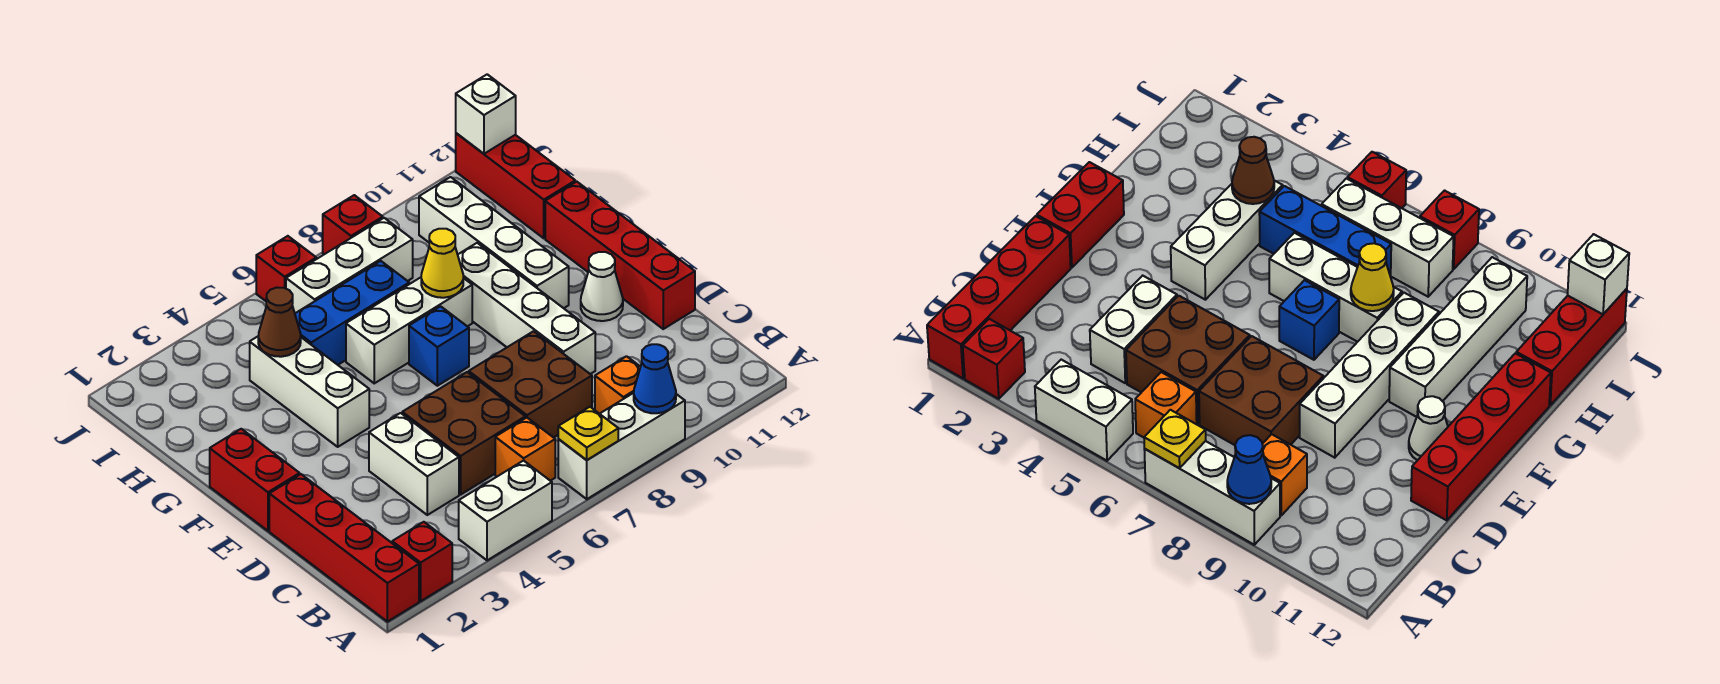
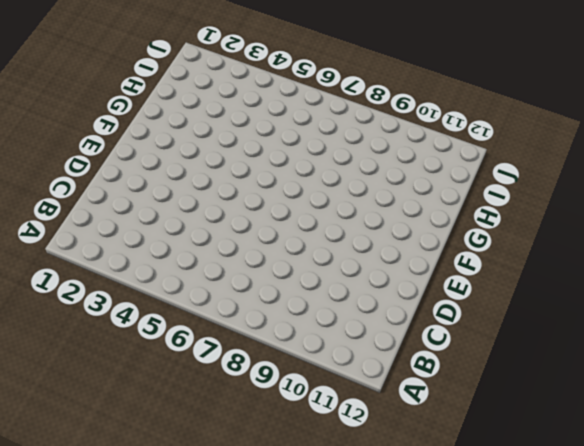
none -> red 1x4 brick [269,474,419,622]
none -> red 1x1 brick [392,522,452,601]
none -> white 1x2 brick [459,460,552,560]

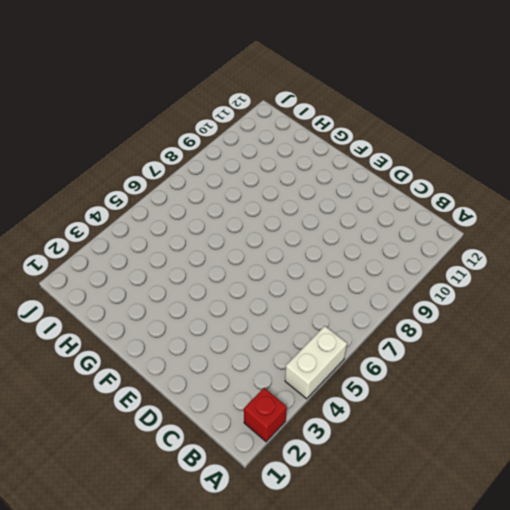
none -> red 1x4 brick [269,474,419,622]
none -> white 1x3 brick [558,393,685,499]
none -> orange 1x1 brick [495,418,555,481]

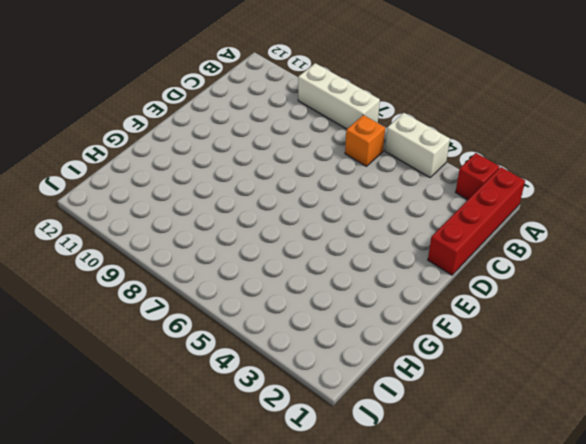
none -> orange 1x1 brick [595,356,640,414]
none -> white 1x2 brick [369,413,459,515]
none -> brown 2x2 brick [402,372,525,495]

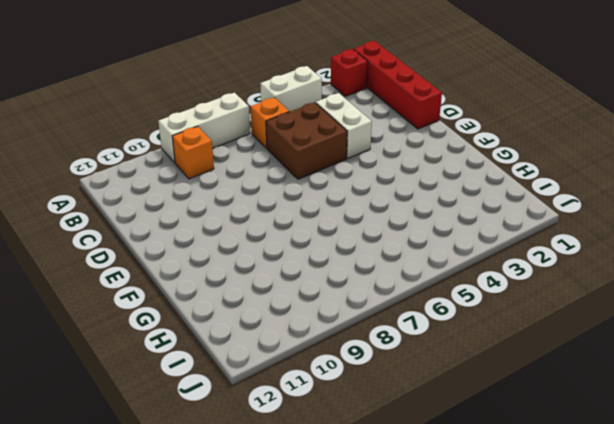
none -> brown 2x2 brick [469,331,592,438]
none -> white 1x4 brick [458,243,595,374]
none -> red 1x4 brick [545,182,695,329]

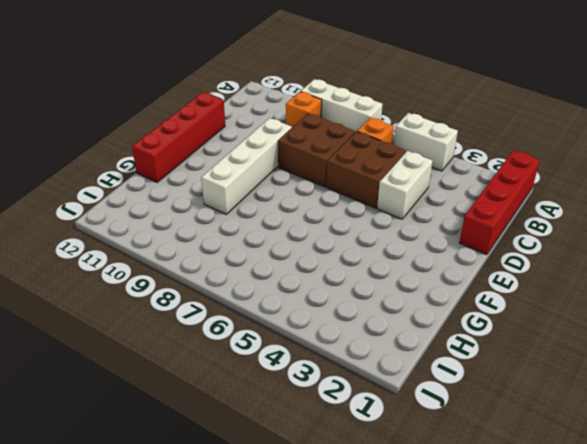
none -> red 1x1 brick [392,522,452,601]
none -> red 1x2 brick [210,429,300,531]
none -> white 1x1 cone [581,252,623,321]

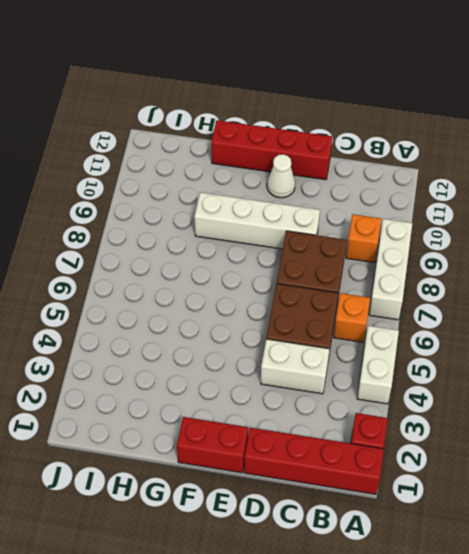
none -> white 1x3 brick [250,337,369,447]
none -> blue 1x1 brick [409,306,469,386]
none -> white 1x4 brick [419,177,569,308]

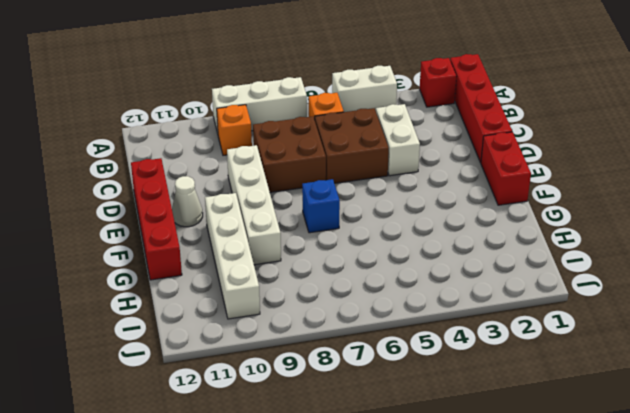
none -> white 1x3 brick [250,337,369,447]
none -> white 1x3 brick [346,277,472,383]
none -> blue 1x3 brick [295,261,409,365]

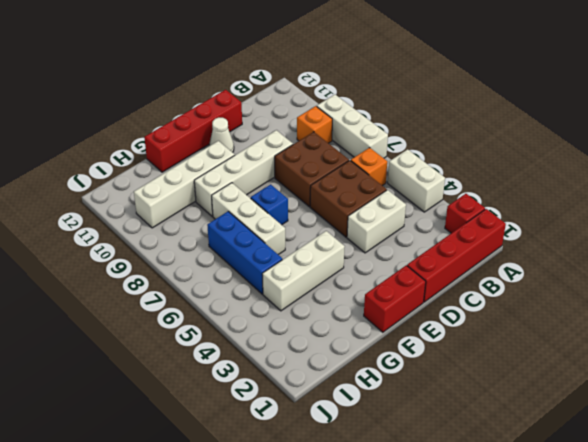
none -> red 1x3 brick [456,133,575,238]
none -> white 1x3 brick [286,218,413,313]
none -> red 1x1 brick [256,236,316,301]

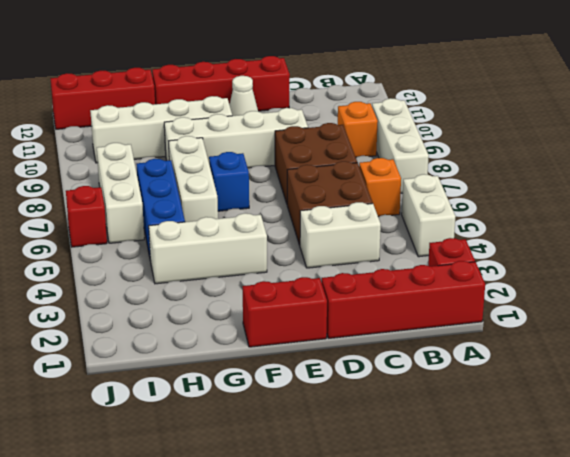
none -> red 1x1 brick [323,195,383,254]
none -> yellow 1x1 plate [558,407,618,460]
none -> blue 1x1 cone [634,344,676,413]

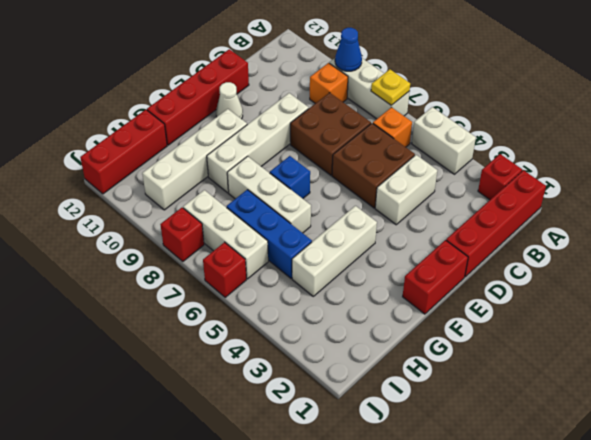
none -> yellow 1x1 cone [421,229,463,298]
none -> brown 1x1 cone [258,288,301,357]
none -> white 1x1 brick [456,74,516,154]

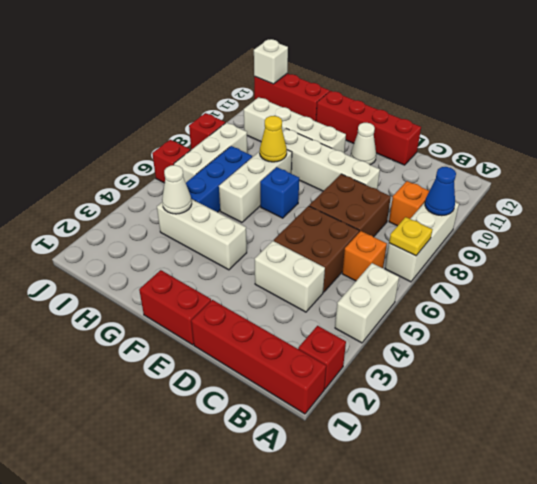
white 1x1 cone [162,165,192,214] -> brown 1x1 cone [258,288,301,357]

